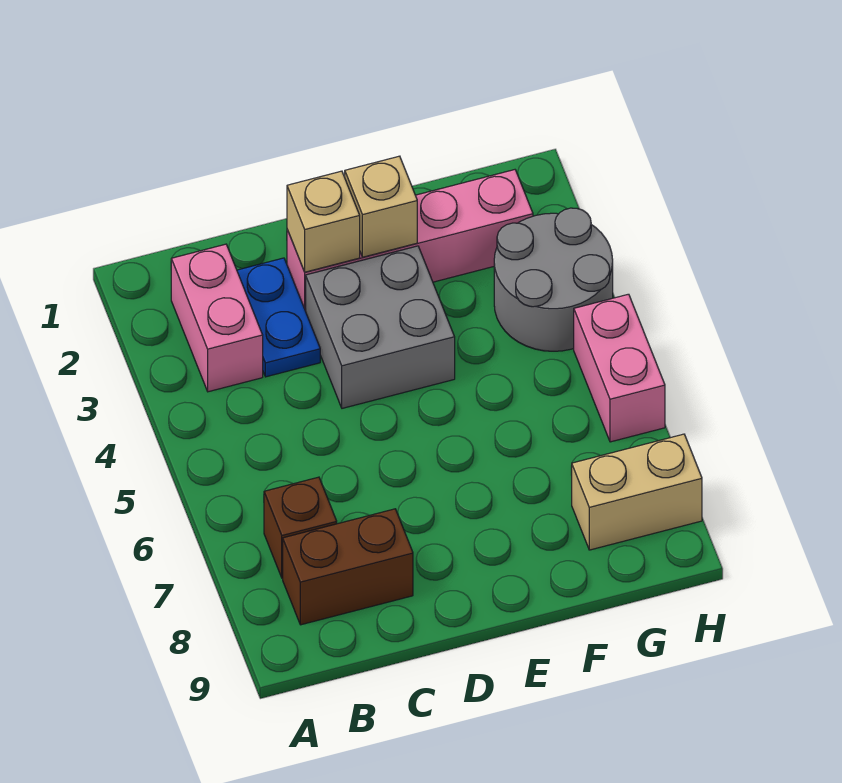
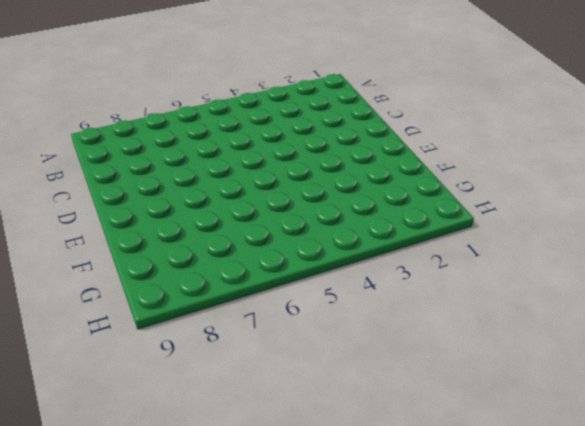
none -> pink 1x2 brick [171,244,263,392]
none -> brown 1x1 brick [264,477,337,578]

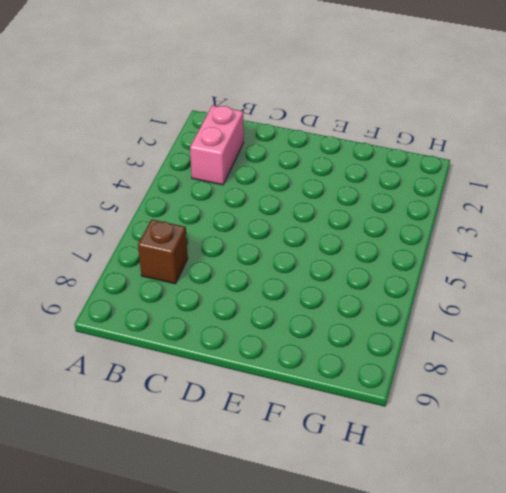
none -> brown 1x2 brick [283,509,413,625]
none -> blue 1x2 plate [237,258,320,377]

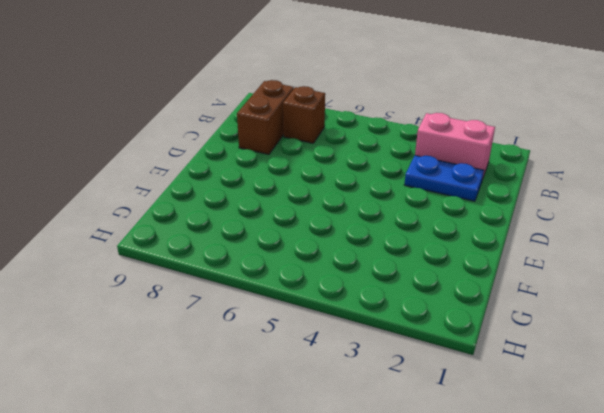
none -> pink 1x4 brick [287,170,533,311]
none -> grey 2x2 brick [306,246,455,408]

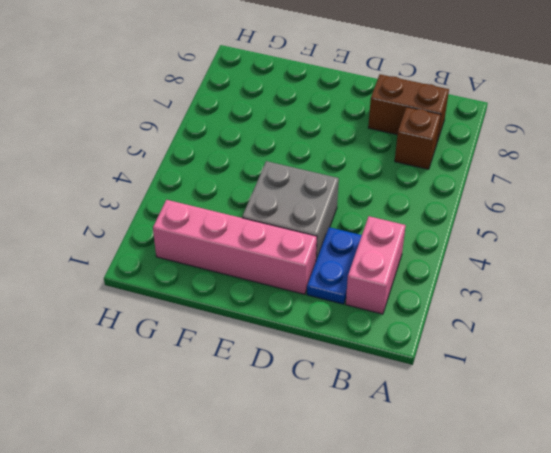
none -> grey 2x2 round brick [494,208,613,351]
none -> tan 1x2 brick [572,434,702,550]

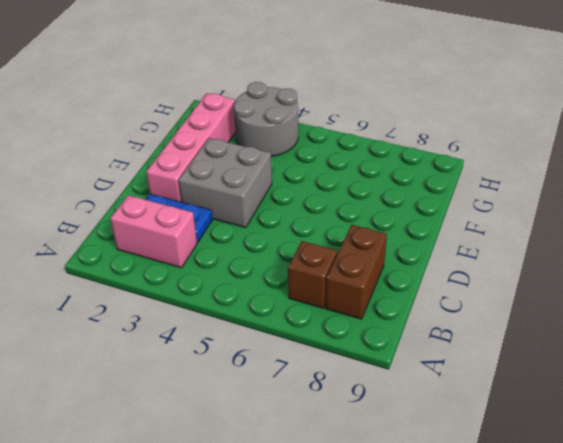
none -> tan 1x2 brick [572,434,702,550]
none -> pink 1x2 brick [574,294,665,442]

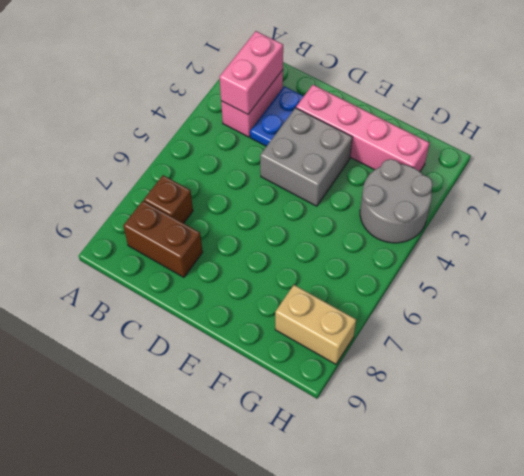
pink 1x2 brick [220,31,283,114] -> pink 1x2 brick moved to [574,294,665,442]
none -> tan 1x1 brick [287,171,360,272]
none -> tan 1x1 brick [345,156,417,257]

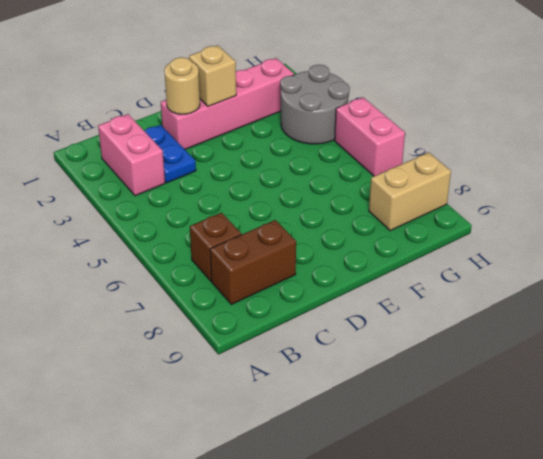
tan 1x1 round brick [164,57,200,114] -> tan 1x1 brick [287,171,360,272]
none -> grey 2x2 brick [306,246,455,408]

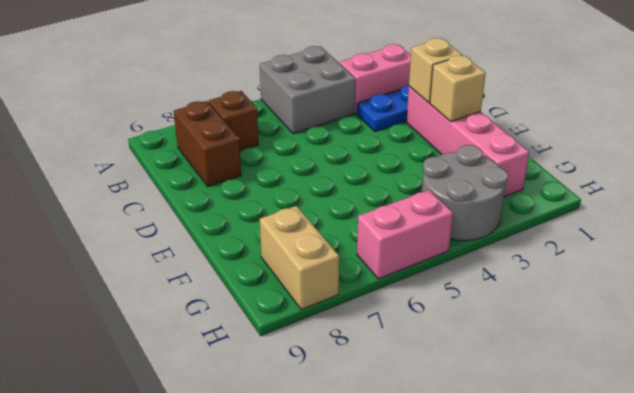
grey 2x2 brick [260,46,356,134] -> grey 2x2 brick moved to [306,246,455,408]

